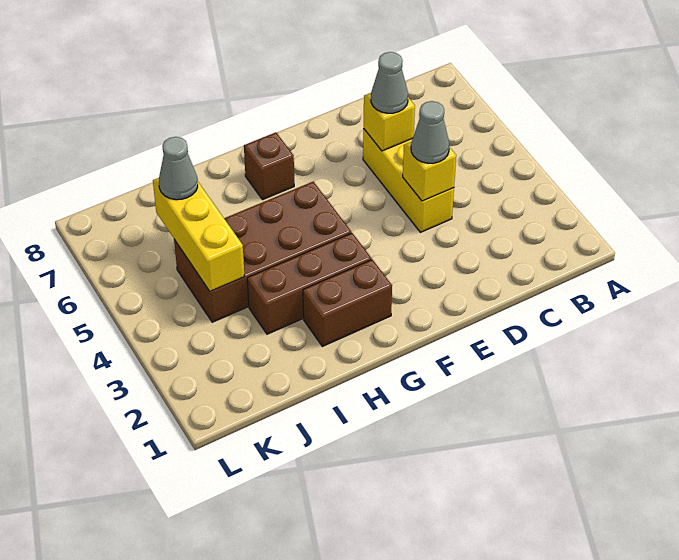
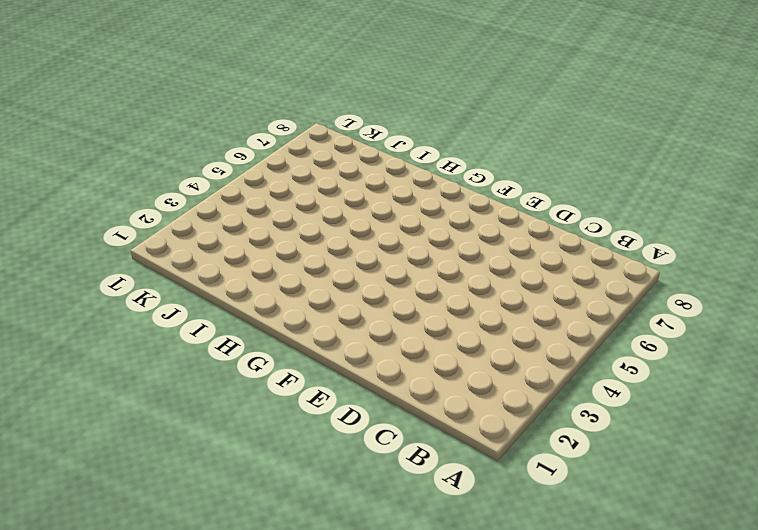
none -> yellow 1x3 brick [363,129,454,232]
none -> brown 1x2 brick [303,260,392,346]

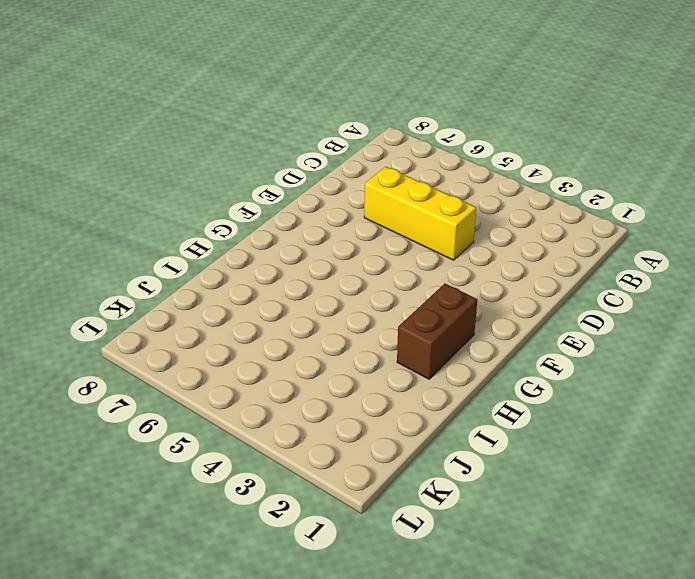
none -> brown 1x3 brick [247,233,372,334]
none -> brown 2x4 brick [174,182,351,322]

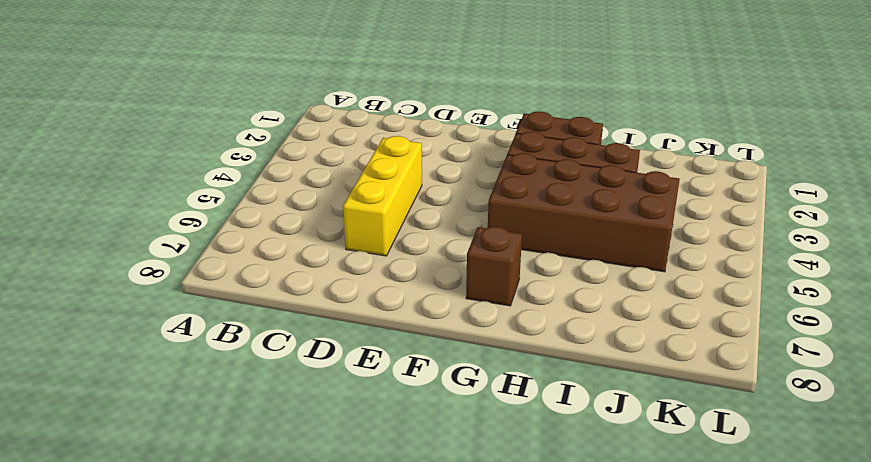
none -> yellow 1x1 brick [403,142,456,201]
none -> yellow 1x1 brick [364,93,415,151]

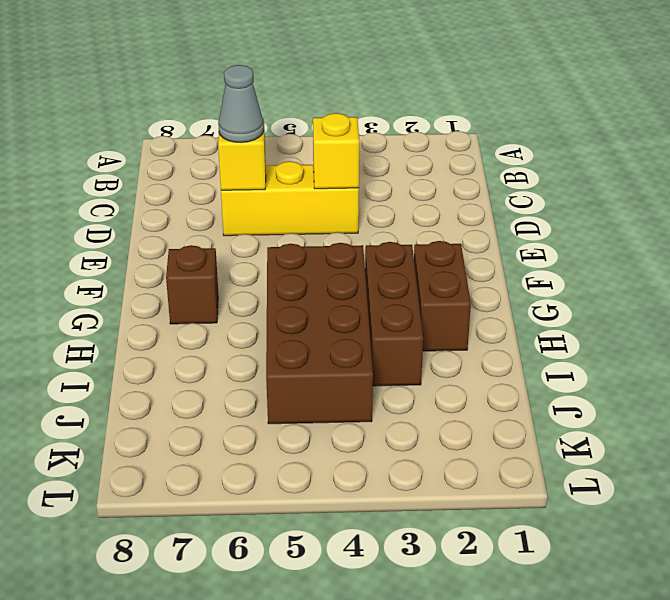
none -> yellow 1x3 brick [153,178,245,291]
none -> grey 1x1 cone [411,101,449,163]

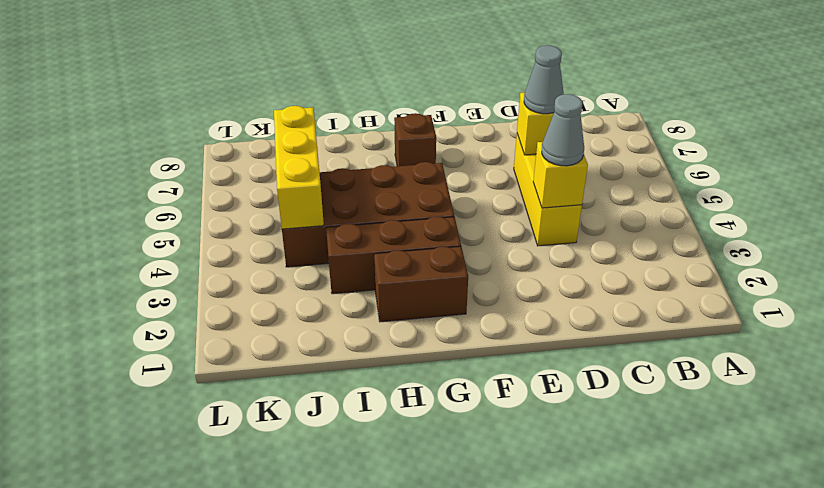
none -> grey 1x1 cone [159,137,198,200]

